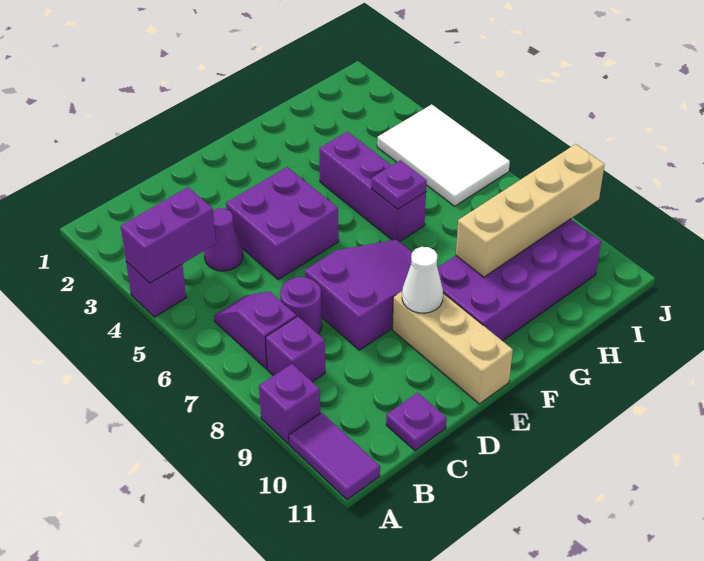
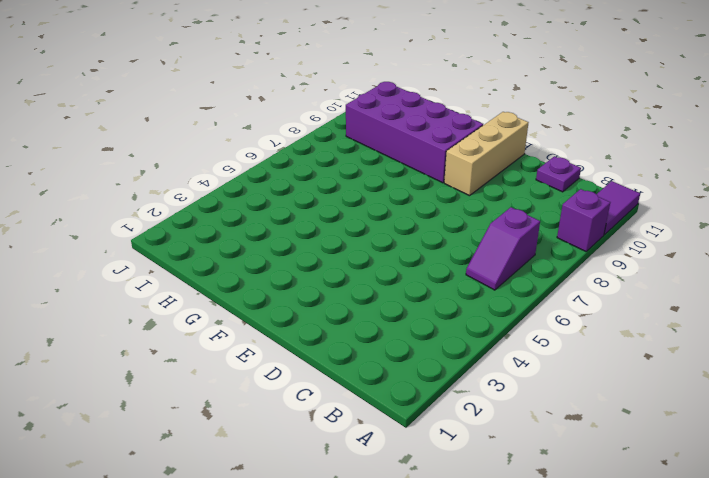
none -> purple 1x1 brick [126,262,186,317]
none -> purple 1x1 brick [266,316,325,382]
none -> purple 1x1 cone [204,208,243,271]

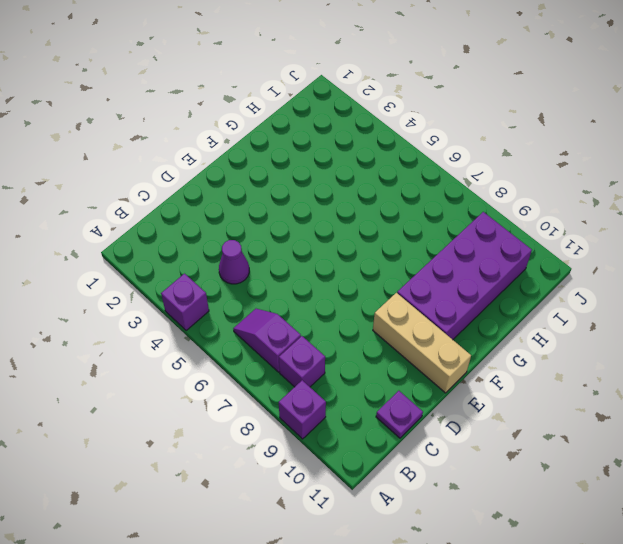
none -> purple 1x2 tile [289,413,380,500]
none -> purple 1x1 round brick [280,277,322,334]
none -> purple 2x2 brick [226,167,339,280]

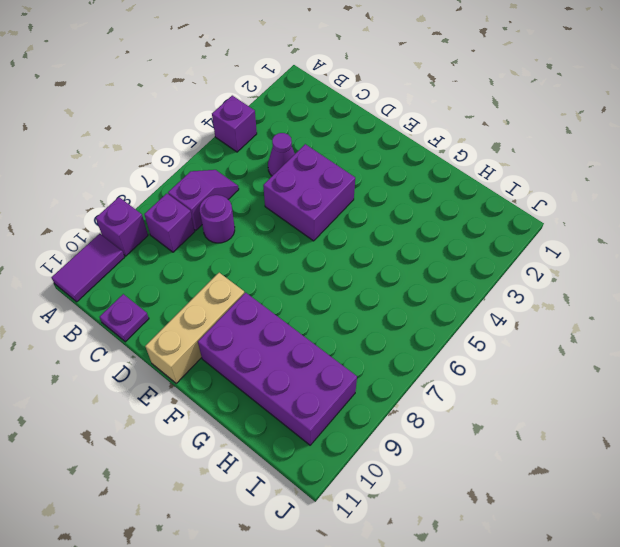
none -> purple 2x3 slope [305,240,412,350]
none -> purple 1x3 brick [319,132,426,242]
none -> white 2x3 tile [377,104,510,206]

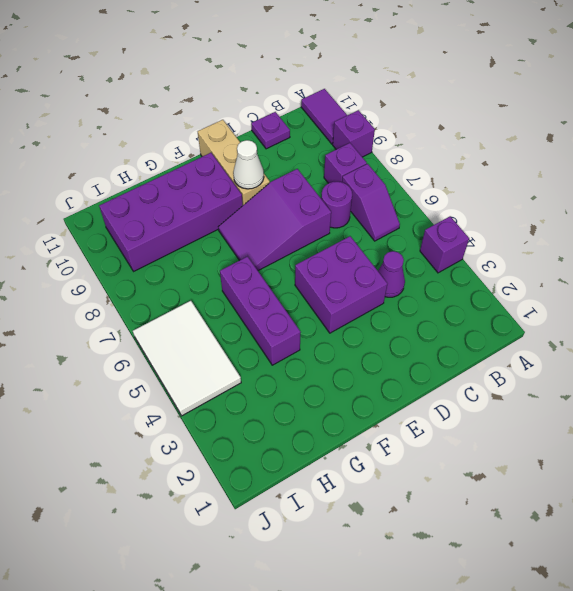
none -> purple 1x2 brick [121,187,216,283]
none -> purple 1x1 plate [372,160,427,209]
none -> tan 1x4 brick [456,144,605,277]

